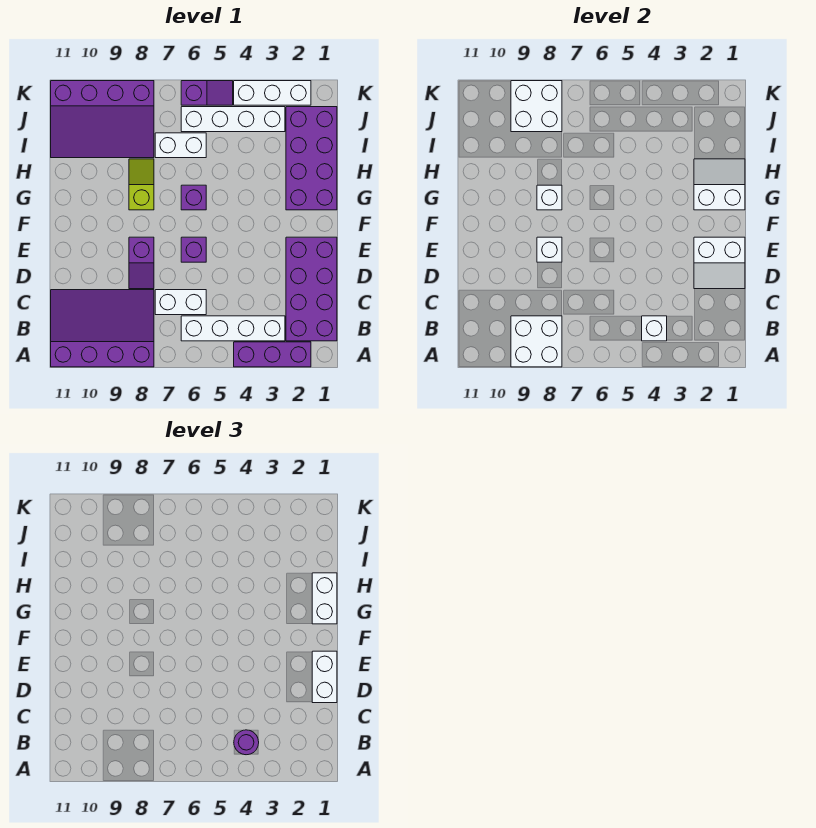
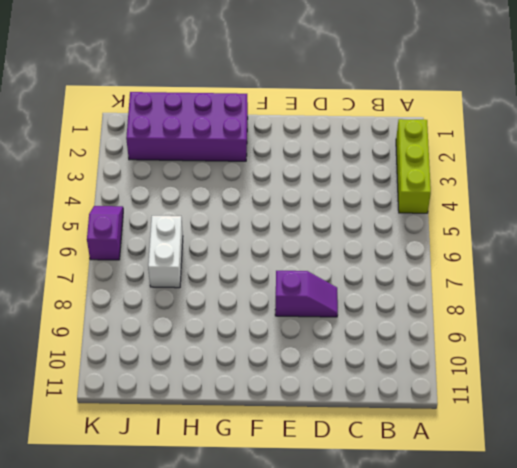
lime 1x3 brick [396,119,431,213] -> purple 1x3 brick [234,342,311,367]
none -> purple 3x4 slope [51,290,154,367]
none -> purple 2x4 brick [286,237,337,341]
none -> white 1x4 brick [181,316,285,341]

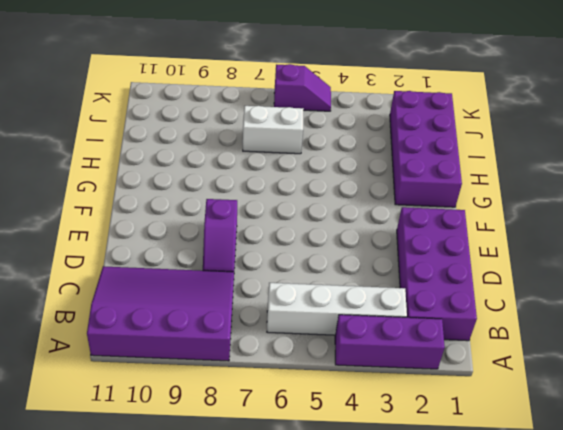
none -> white 1x2 brick [155,290,206,315]
none -> purple 1x1 brick [181,237,206,262]
none -> purple 1x1 brick [181,185,206,210]

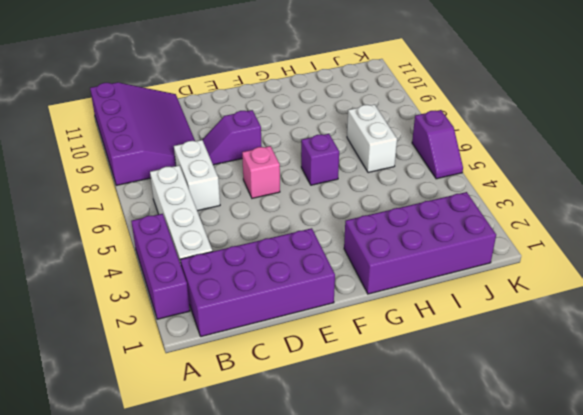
pink 1x1 brick [242,146,280,198] -> purple 1x1 brick [181,237,206,262]
none -> lime 1x2 slope [129,159,154,210]
none -> purple 3x4 slope [51,81,154,158]
none -> white 1x4 brick [181,107,285,132]

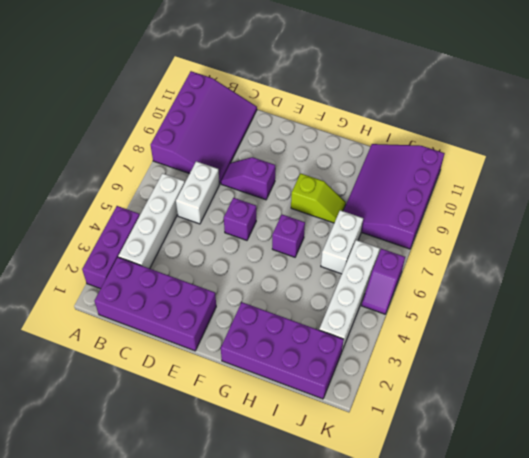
none -> white 1x3 brick [234,81,311,105]
none -> white 2x2 brick [511,316,562,367]
none -> white 1x1 brick [642,316,667,341]

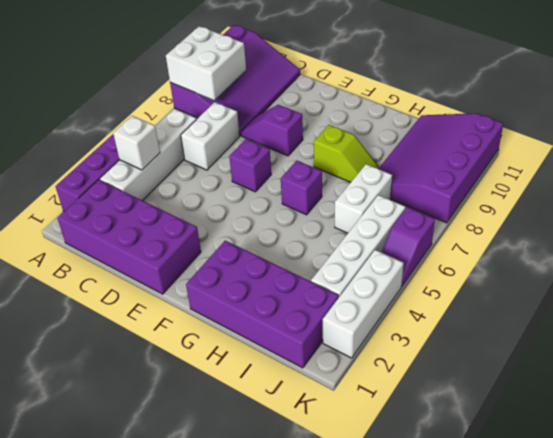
none -> white 2x2 slope [694,237,745,289]
none -> white 1x1 brick [537,237,562,262]
none -> white 2x2 slope [694,159,745,210]

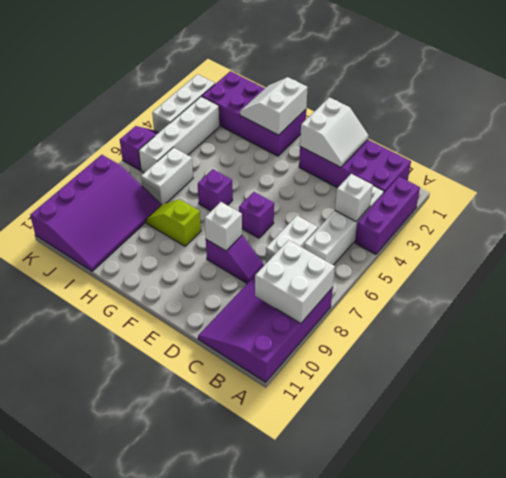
none -> white 1x1 brick [537,185,562,210]
none -> white 2x2 brick [511,81,562,132]
none -> purple 1x1 round brick [234,730,259,755]

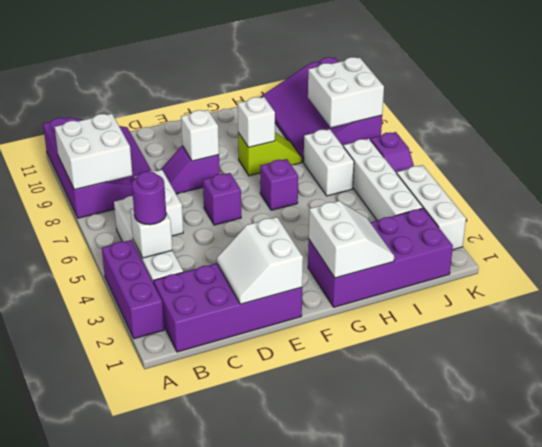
none -> white 1x2 brick [312,651,337,703]
none -> white 1x2 brick [312,573,337,624]

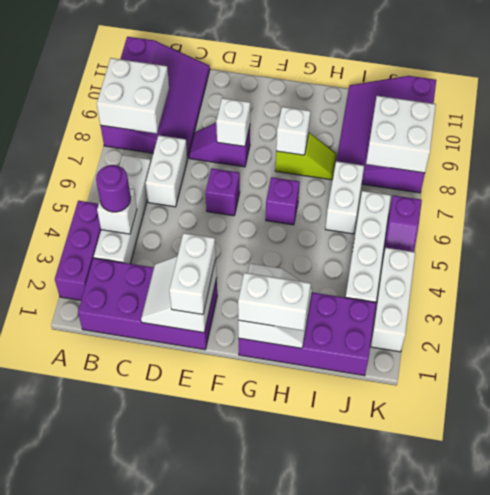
white 1x2 brick [169,233,216,315] -> white 1x2 brick turned to [312,651,337,703]

